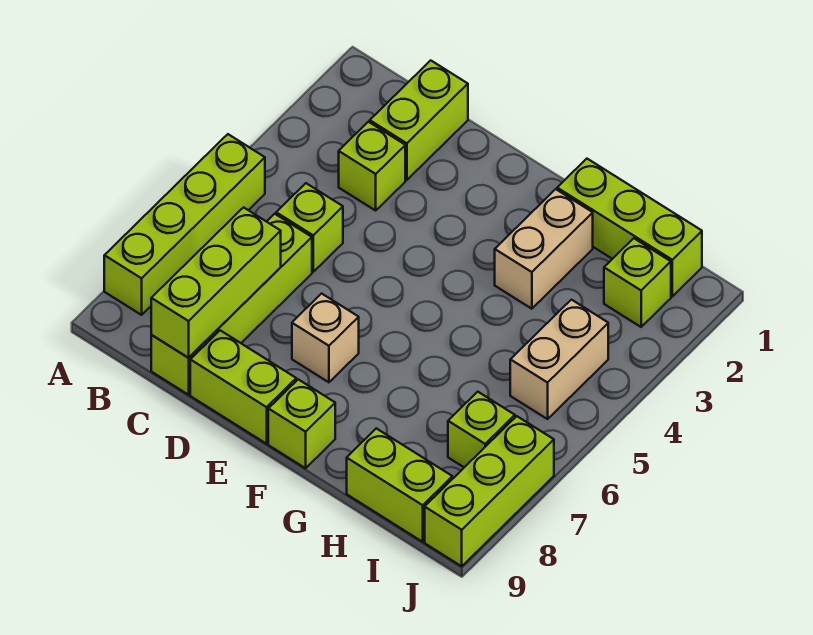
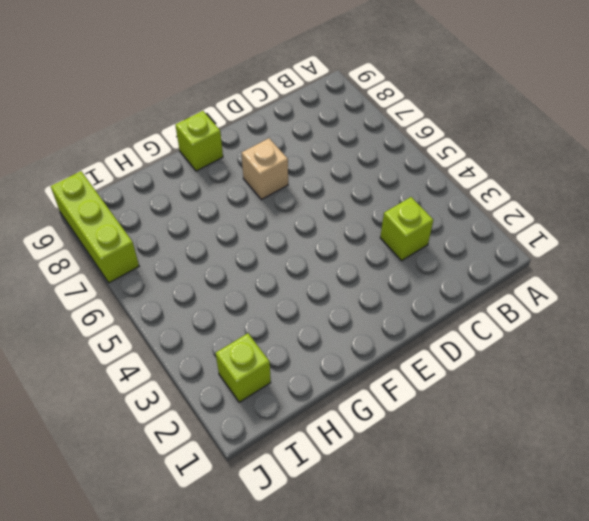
none -> lime 1x4 brick [104,134,265,315]
none -> lime 1x2 brick [370,60,468,180]
none -> lime 1x1 brick [276,183,343,272]

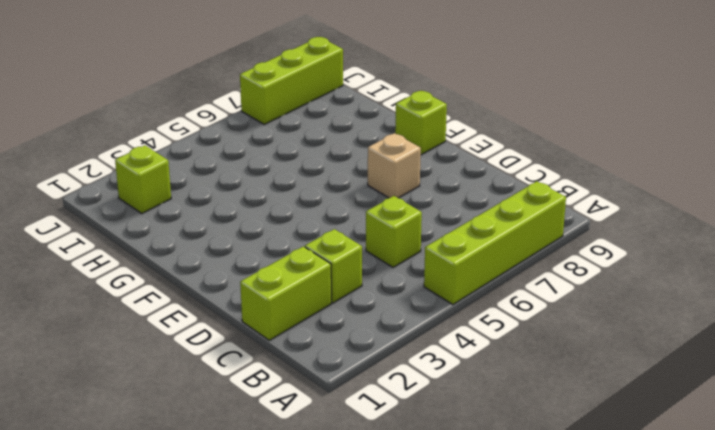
none -> lime 1x4 brick [151,214,312,395]
none -> lime 1x2 brick [190,330,296,444]
none -> lime 1x3 brick [557,159,702,296]

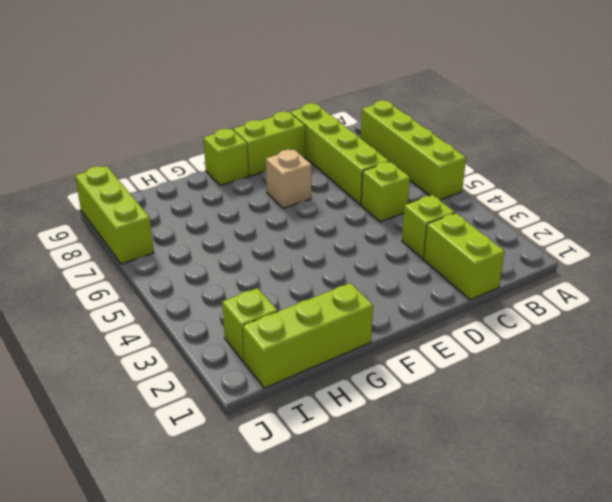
none -> tan 1x2 brick [495,189,593,309]
none -> lime 1x2 brick [347,428,452,542]
none -> tan 1x2 brick [510,300,608,419]

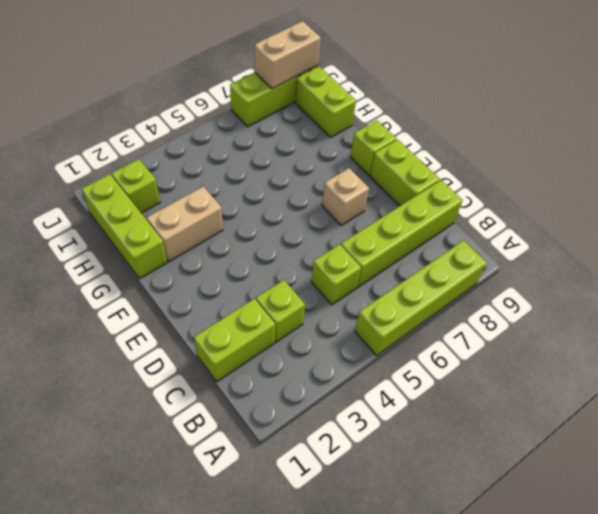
tan 1x2 brick [255,21,321,89] -> tan 1x2 brick moved to [510,300,608,419]
none -> lime 1x1 brick [448,392,515,467]
none -> lime 1x3 brick [151,207,281,358]

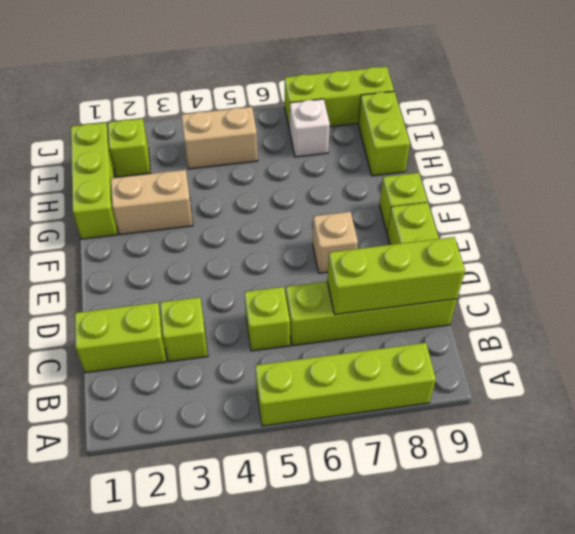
white 1x1 brick [290,99,330,157] -> lime 1x1 brick [448,392,515,467]

